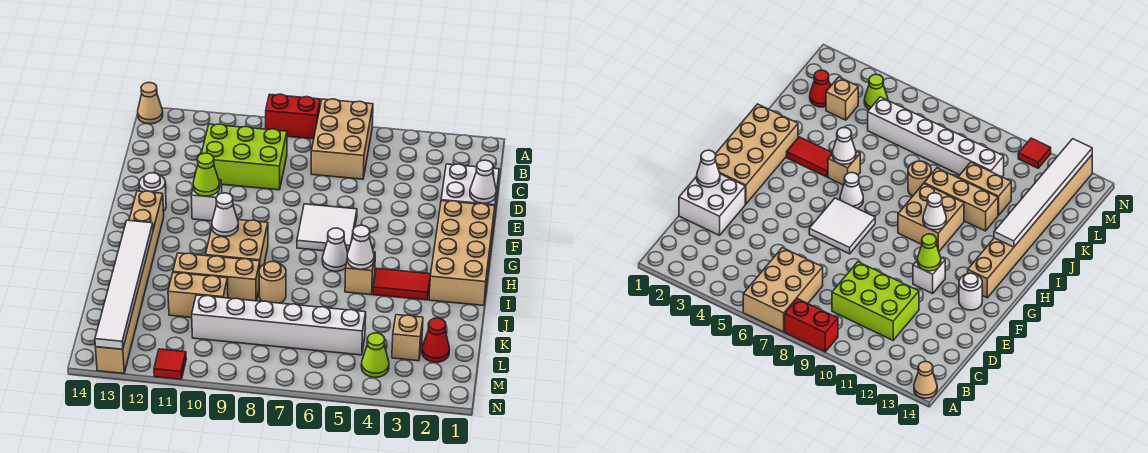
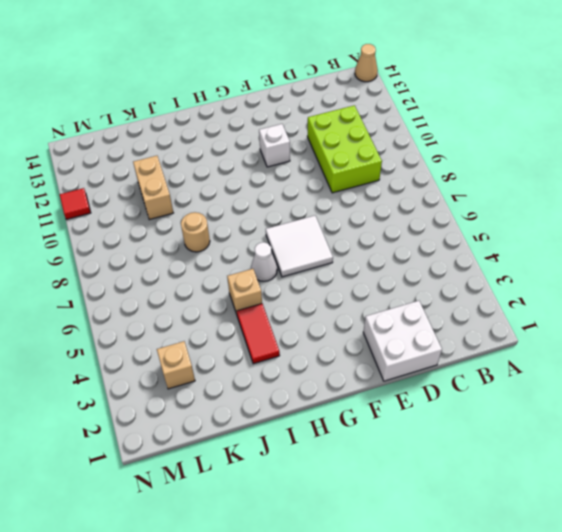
none -> tan 2x3 brick [311,99,373,179]
none -> red 1x2 brick [266,94,320,139]
none -> tan 2x4 brick [429,201,495,306]

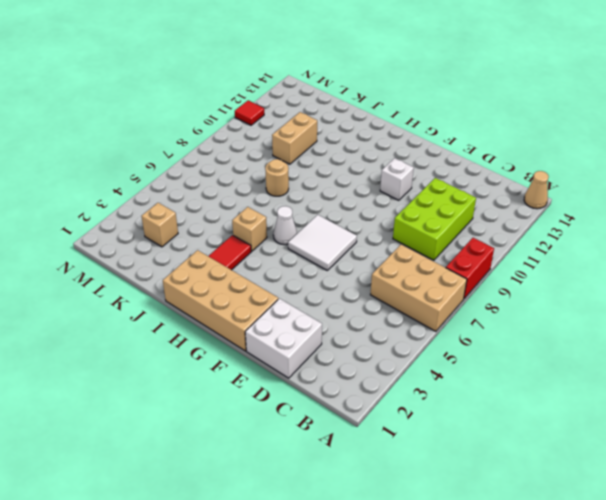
none -> white 1x1 round brick [139,173,166,212]
none -> tan 1x8 brick [96,191,164,374]
none -> tan 2x2 brick [205,220,268,267]

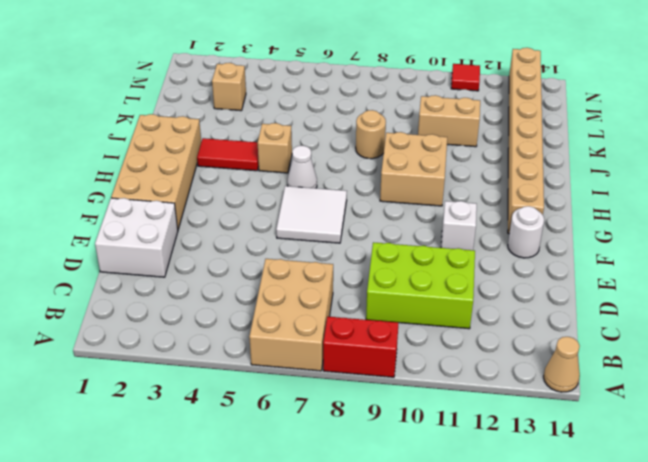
none -> tan 1x3 brick [173,253,260,301]
none -> red 1x1 cone [422,318,449,362]
none -> white 1x6 brick [192,295,366,355]

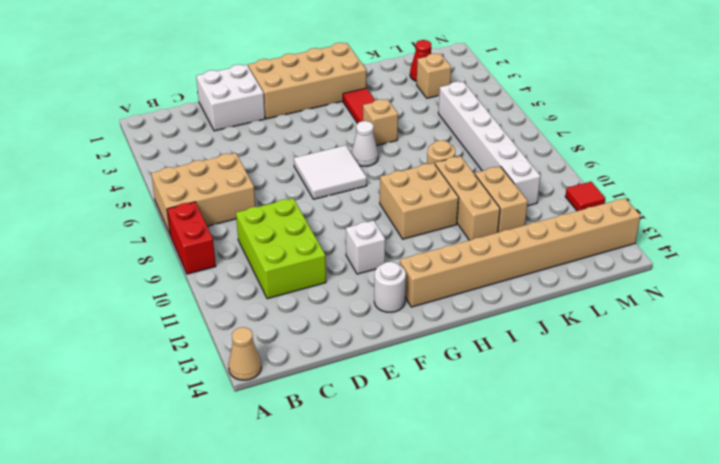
none -> lime 1x1 cone [361,333,389,377]
none -> white 1x1 cone [470,160,496,203]
none -> lime 1x1 cone [193,153,219,196]

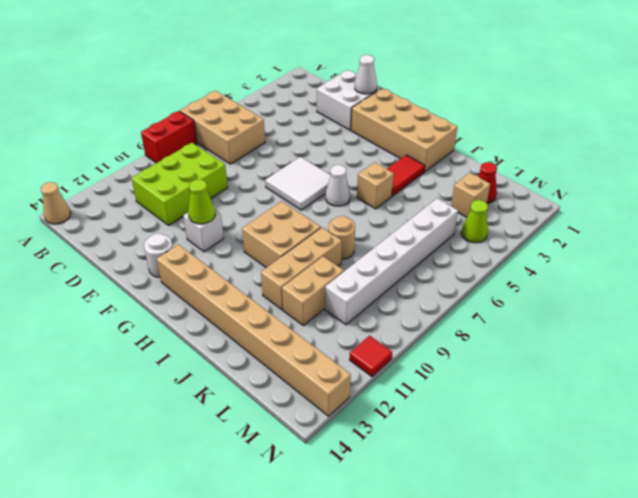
none -> white 1x1 cone [212,193,238,236]
none -> white 1x1 cone [347,225,374,269]
none -> white 1x6 tile [95,220,153,349]

